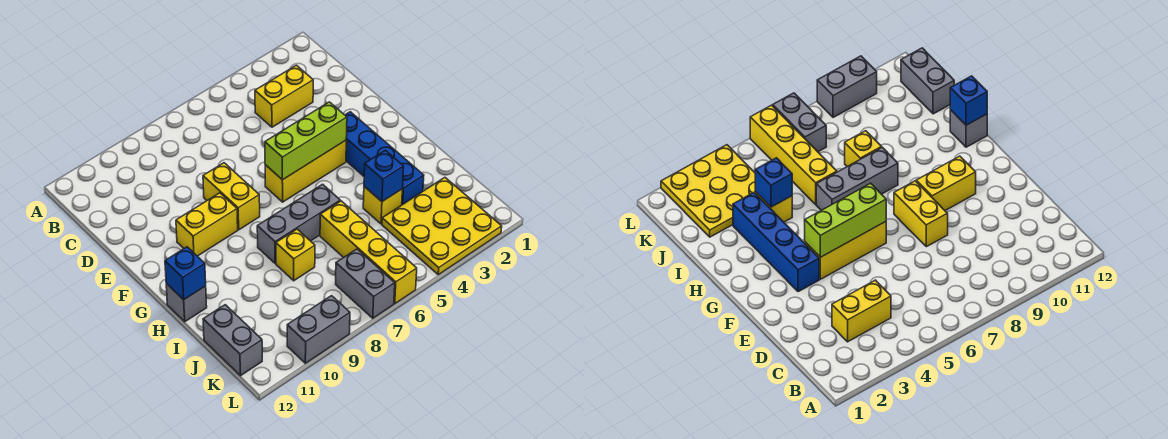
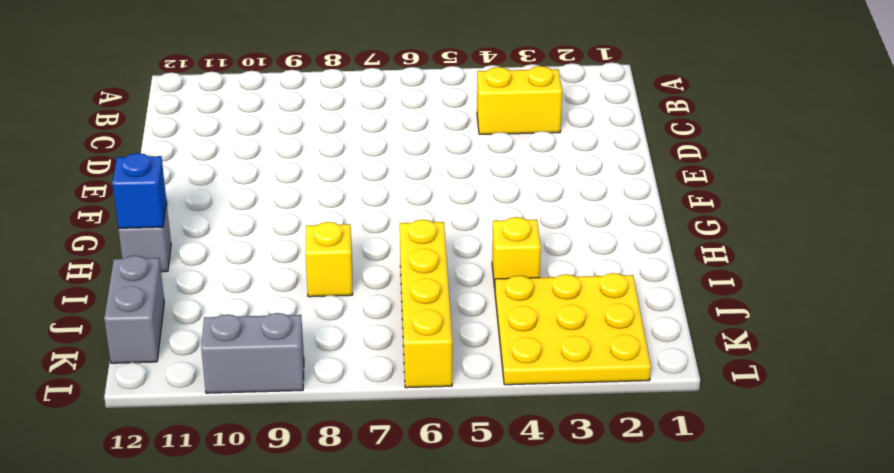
none -> yellow 1x2 brick [203,163,260,230]
none -> blue 1x4 brick [345,112,424,205]
none -> yellow 1x3 brick [265,140,346,202]

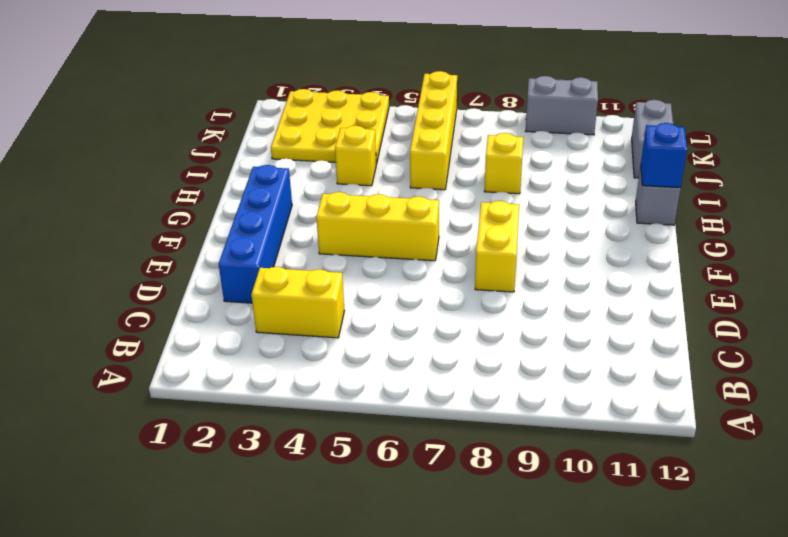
blue 1x4 brick [219,165,292,303] -> blue 1x4 brick moved to [345,112,424,205]
none -> yellow 1x2 brick [176,193,238,256]
none -> grey 1x3 brick [257,184,340,263]
none -> grey 1x2 brick [336,249,395,318]

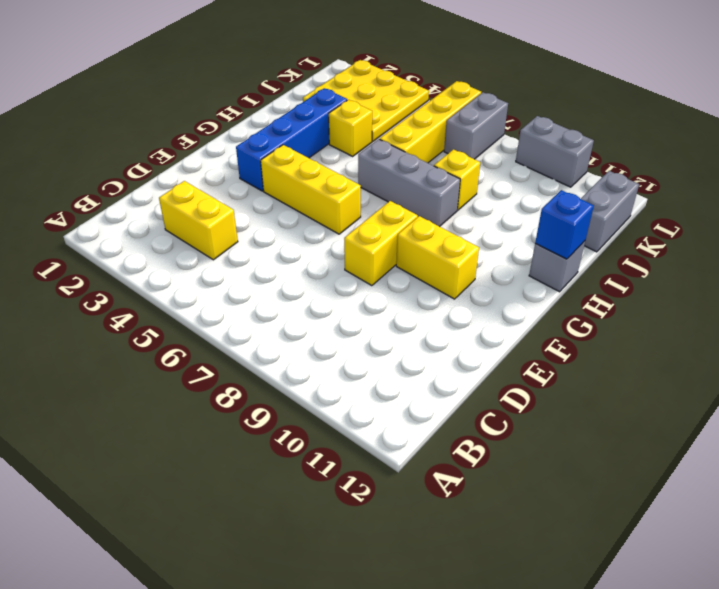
none -> lime 1x3 brick [265,102,347,180]
none -> blue 1x1 brick [364,150,404,202]

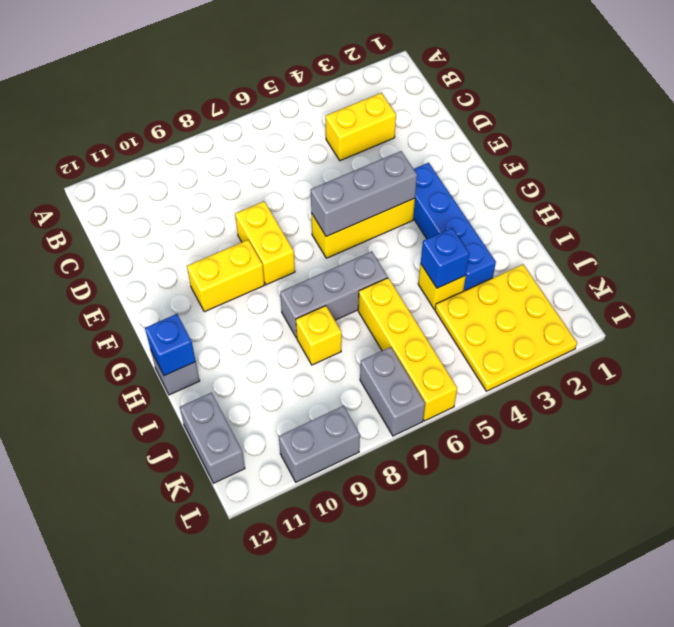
grey 1x3 brick [311,151,417,237] -> lime 1x3 brick [265,102,347,180]

